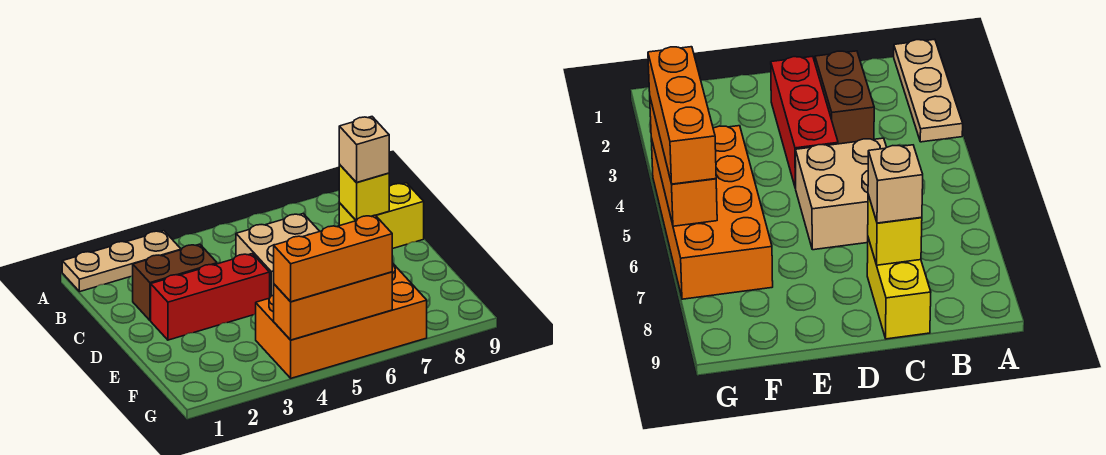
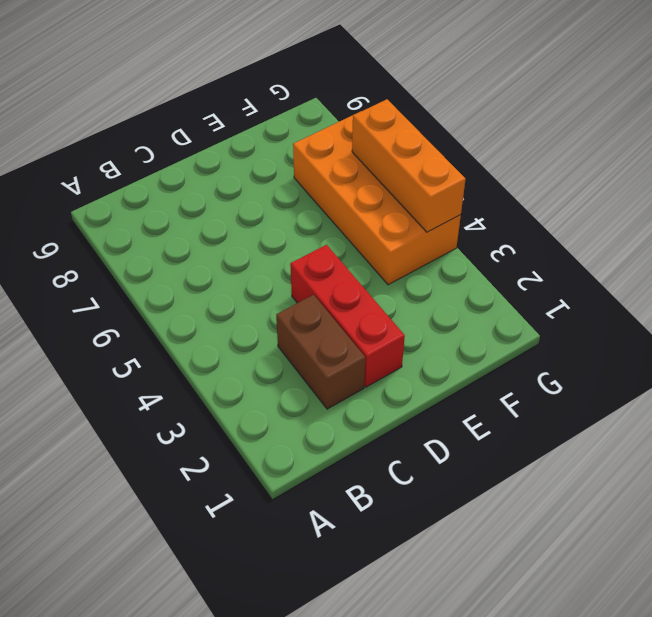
none -> tan 1x3 plate [62,231,181,292]
none -> tan 2x2 brick [236,214,320,297]

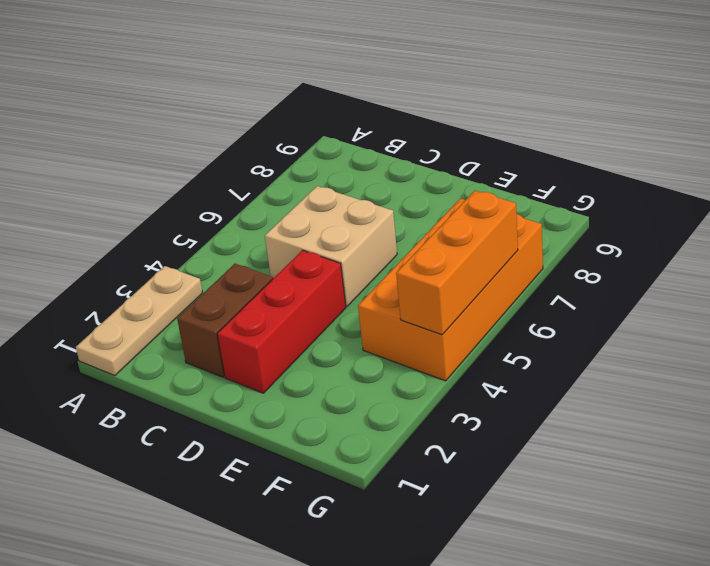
none -> yellow 1x2 brick [339,183,424,249]
none -> yellow 1x1 brick [339,165,389,221]

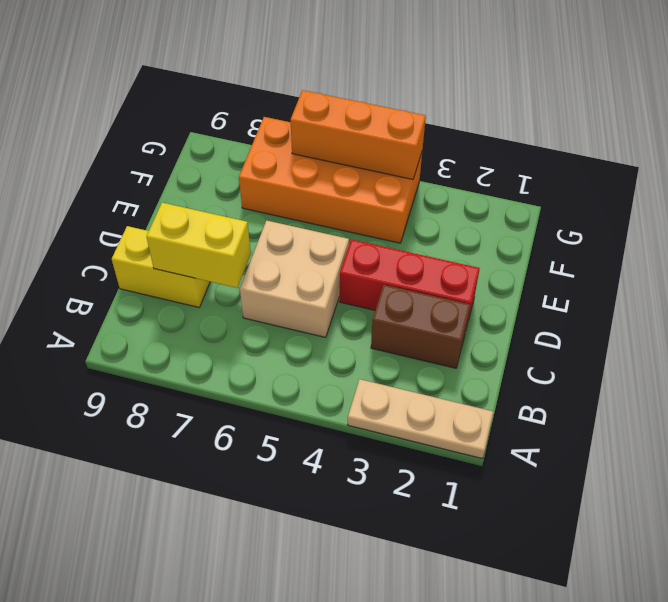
yellow 1x2 brick [147,203,251,288] -> yellow 1x1 brick [339,165,389,221]
none -> tan 1x1 brick [339,117,389,183]
none -> orange 1x3 brick [274,215,392,302]

